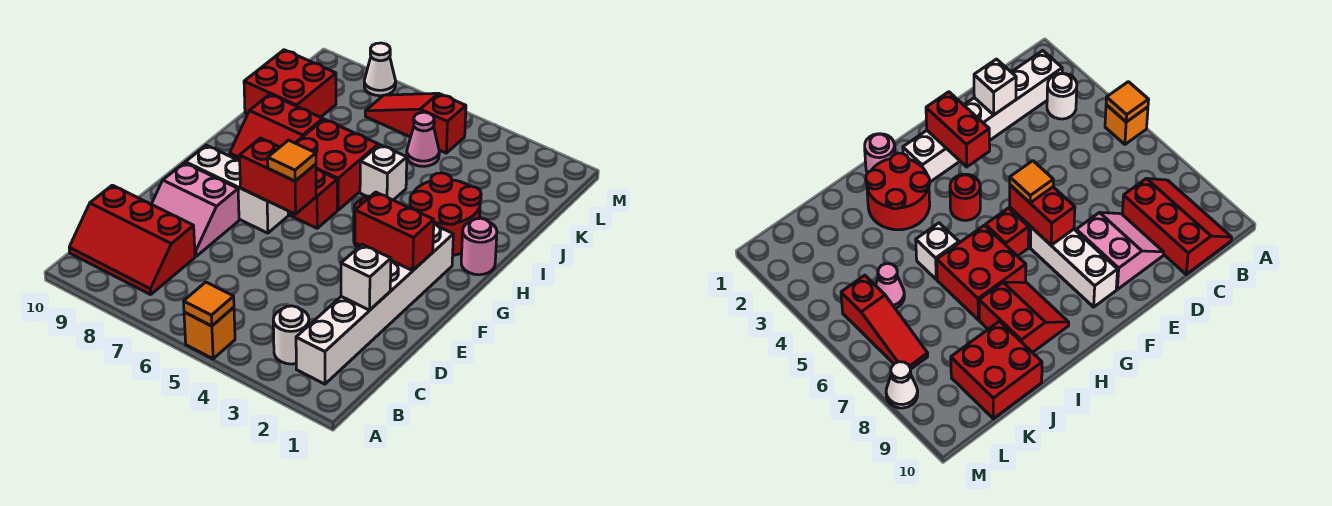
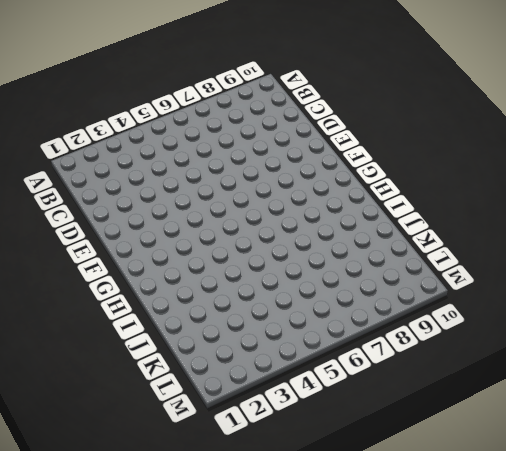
none -> orange 1x1 brick [184,307,235,359]
none -> white 1x6 brick [296,224,453,384]
none -> white 1x1 round brick [273,306,309,364]

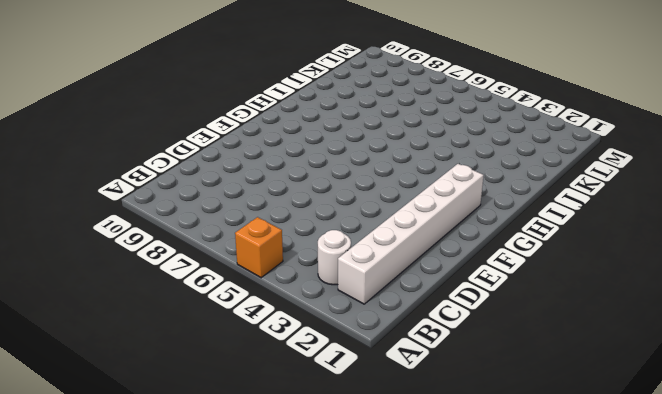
none -> red 2x3 slope [69,185,195,295]
none -> pink 2x2 slope [152,163,239,256]
none -> white 1x3 brick [185,145,288,233]

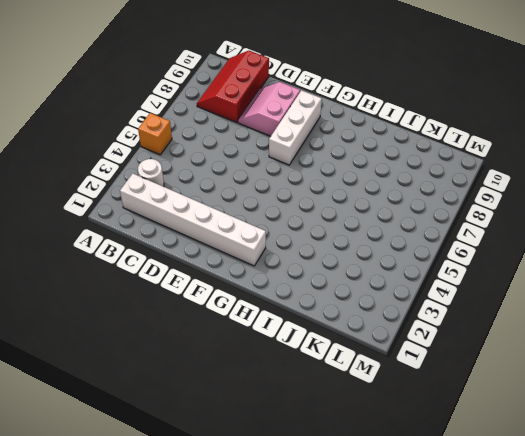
none -> red 1x1 round brick [950,174,980,221]
none -> red 1x1 brick [291,169,337,228]
none -> pink 1x1 round brick [461,218,497,275]

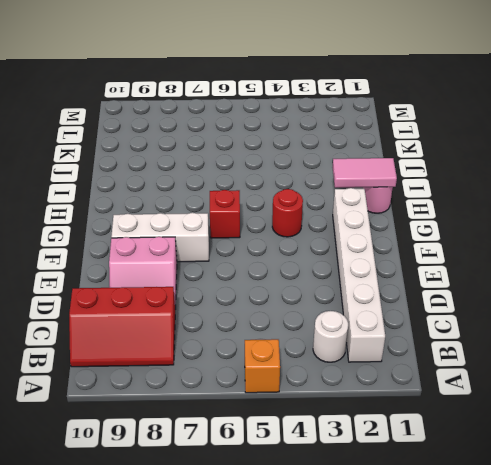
pink 1x2 tile [332,158,397,188] -> none
none -> red 2x2 round brick [410,173,481,255]
none -> red 2x2 brick [296,119,379,210]
none -> red 2x2 slope [230,94,323,161]

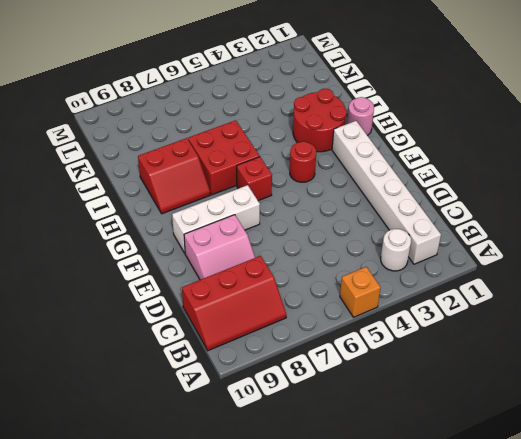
none -> white 1x1 brick [360,145,407,200]
none -> red 2x2 brick [244,50,336,117]
none -> pink 1x1 cone [407,112,439,166]

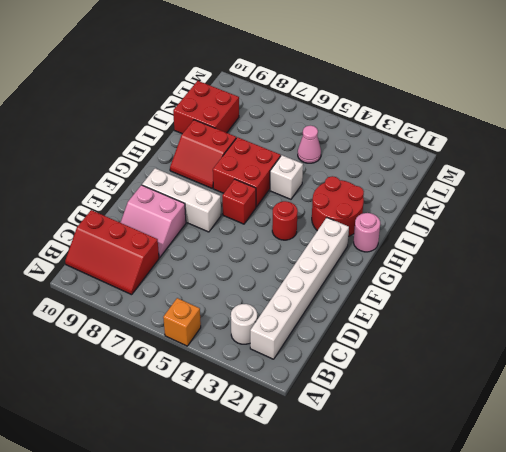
none -> red 1x3 slope [365,93,466,153]
none -> white 1x1 cone [364,43,396,96]
none -> orange 1x1 tile [184,282,234,326]

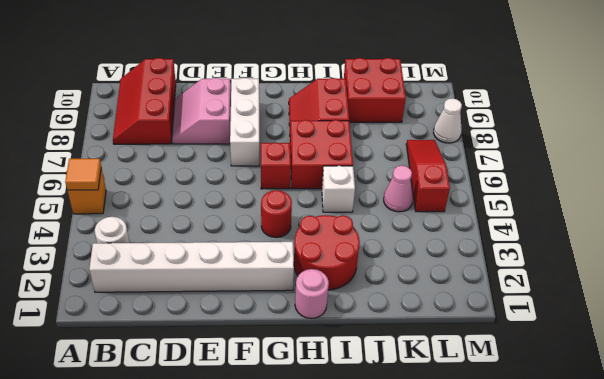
none -> white 1x1 brick [341,244,391,310]
none -> red 1x2 brick [355,192,434,271]
none -> red 1x2 brick [240,138,316,214]

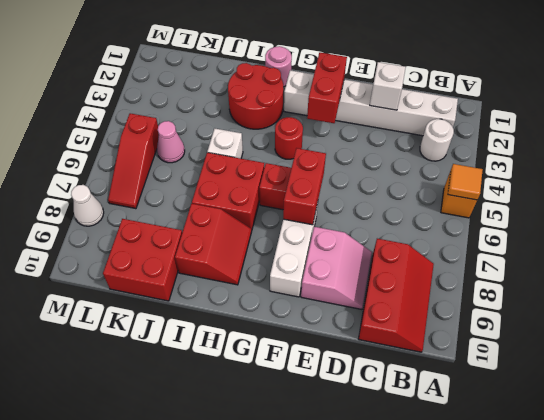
none -> orange 1x1 tile [268,140,316,181]

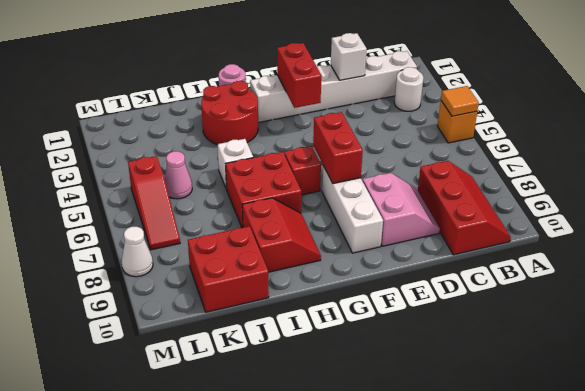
none -> red 1x1 round brick [950,174,980,221]
none -> orange 1x1 tile [268,140,316,181]

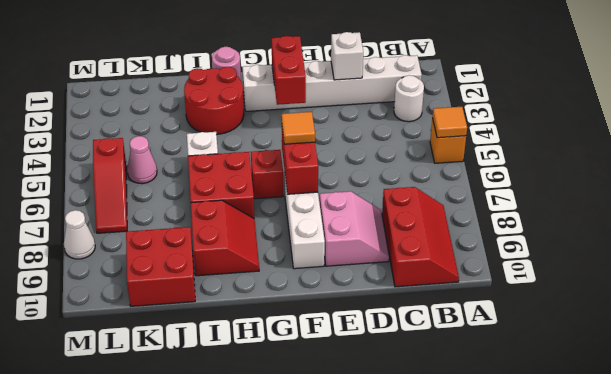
none -> red 1x1 round brick [950,174,980,221]

